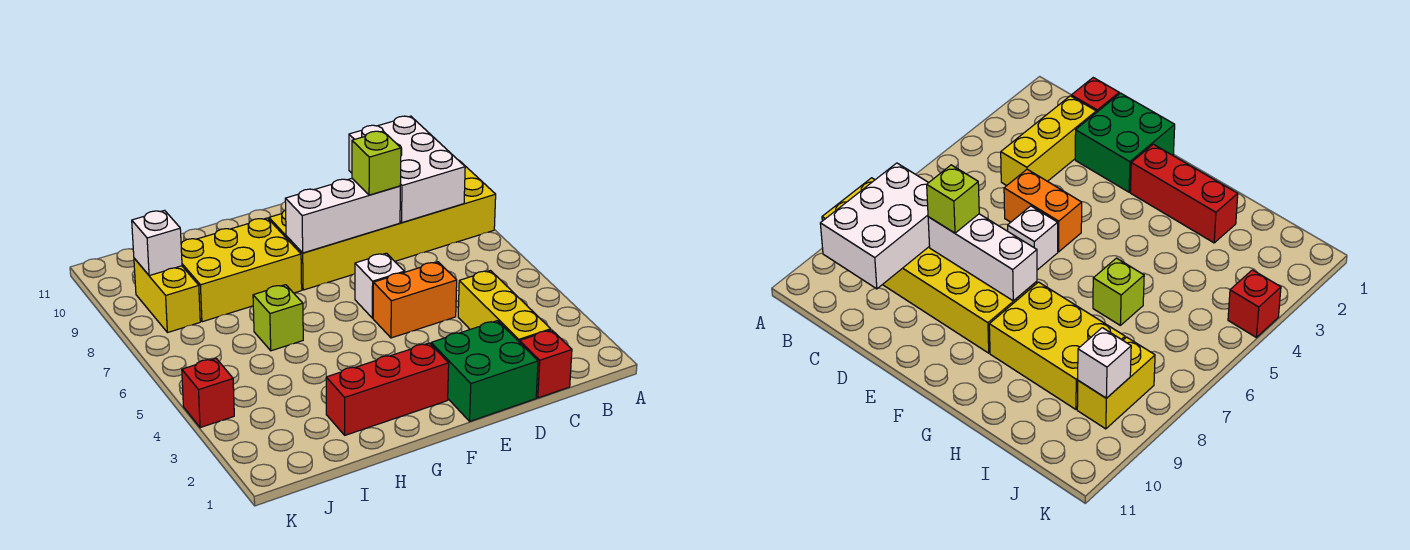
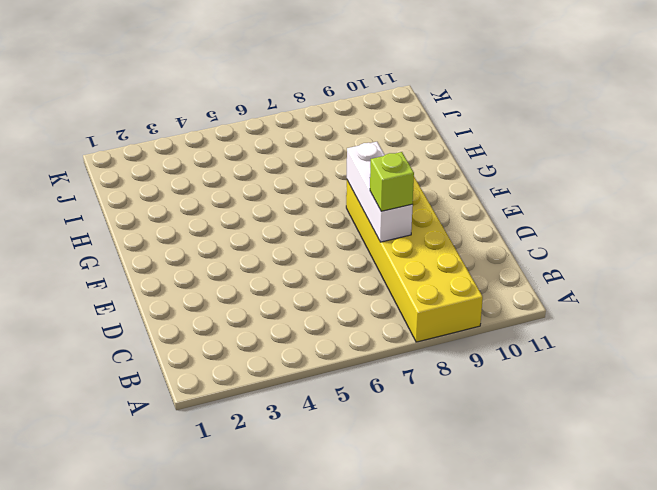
none -> red 1x1 brick [520,330,572,398]
none -> yellow 1x3 brick [458,271,551,342]
none -> green 2x2 brick [431,321,538,421]

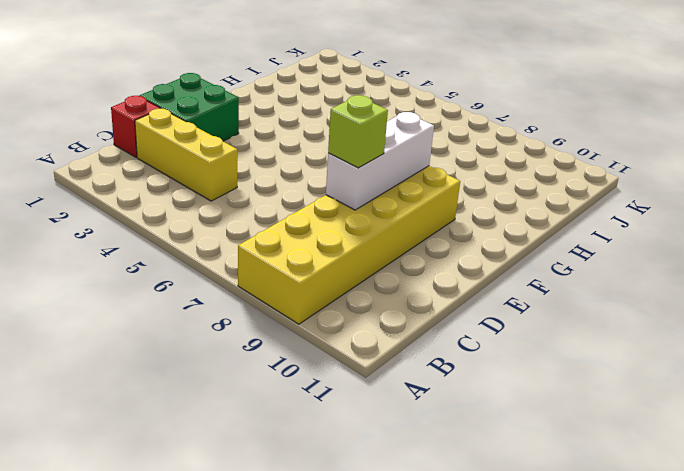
none -> orange 1x2 brick [373,262,457,338]
none -> white 1x1 brick [355,253,404,318]
none -> red 1x3 brick [326,343,449,435]

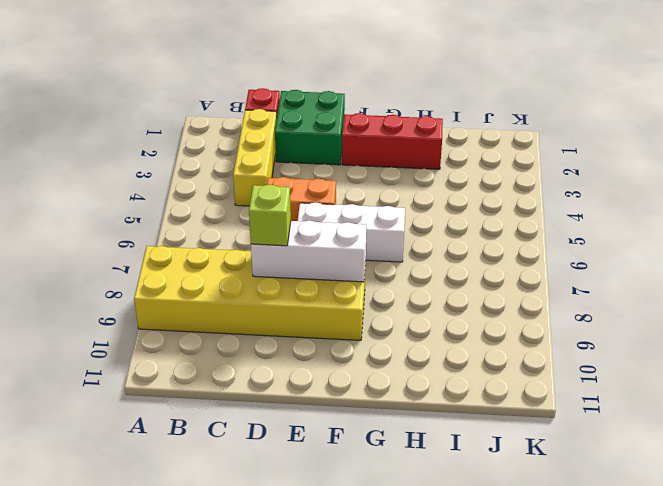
white 1x3 brick [298,203,405,262] -> white 1x1 brick [355,253,404,318]
none -> yellow 2x3 brick [181,218,302,322]
none -> lime 1x1 brick [253,285,303,351]
none -> yellow 1x2 brick [134,258,200,333]

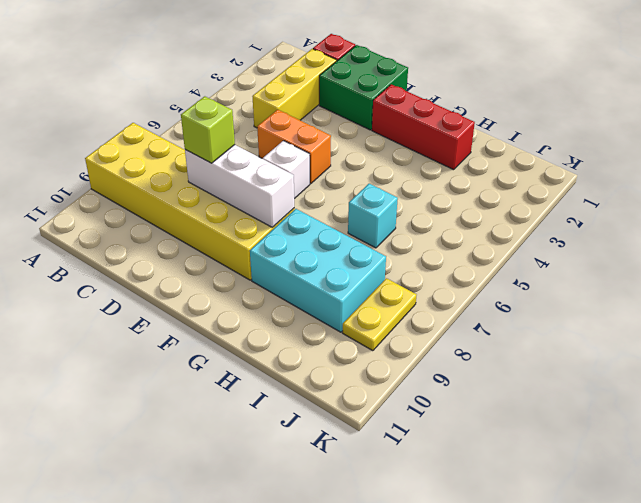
cyan 2x3 brick [250,209,386,332] -> yellow 2x3 brick [181,218,302,322]
cyan 1x1 brick [348,184,398,248] -> lime 1x1 brick [253,285,303,351]
yellow 1x2 plate [343,278,416,351] -> yellow 1x2 brick [134,258,200,333]
none -> red 1x1 brick [182,358,234,428]
none -> white 2x3 brick [349,116,465,222]
none -> white 1x1 brick [132,210,182,276]

